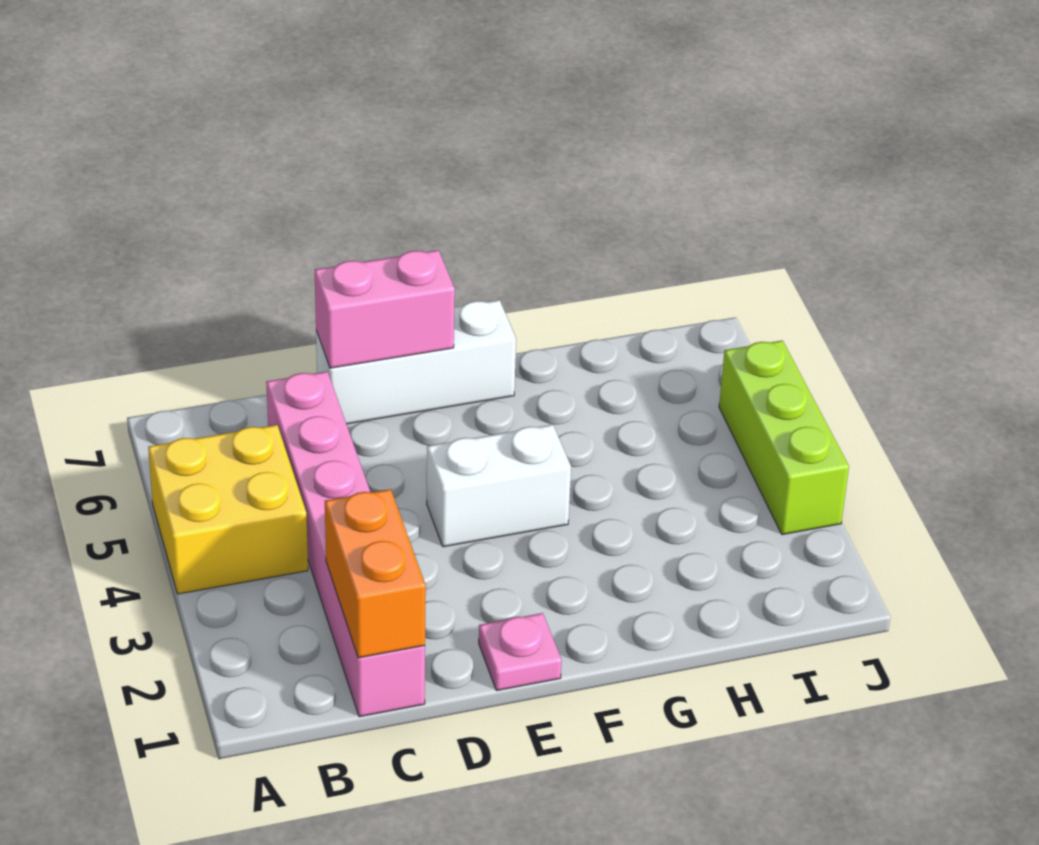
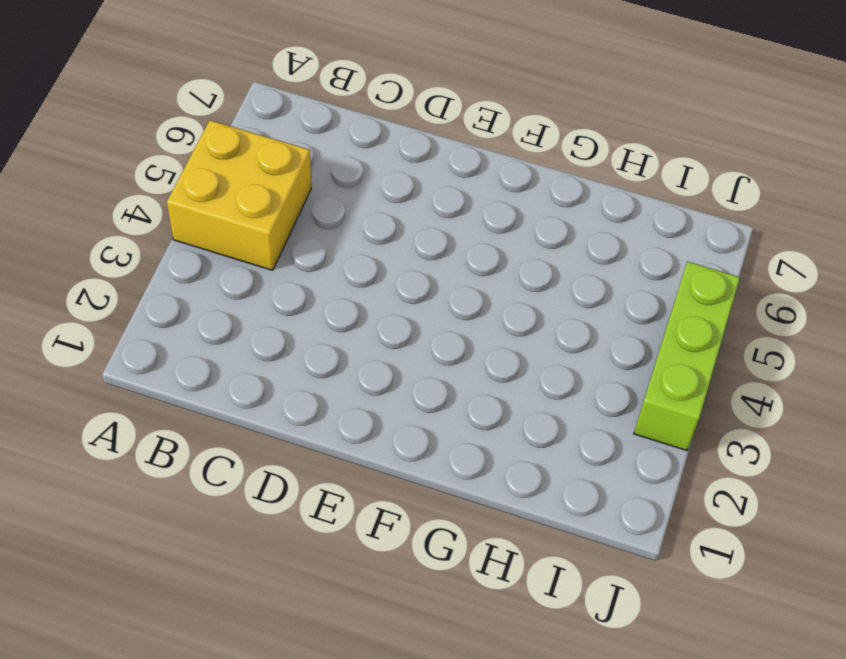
none -> pink 1x6 brick [266,372,425,717]
none -> white 1x3 brick [316,300,516,424]

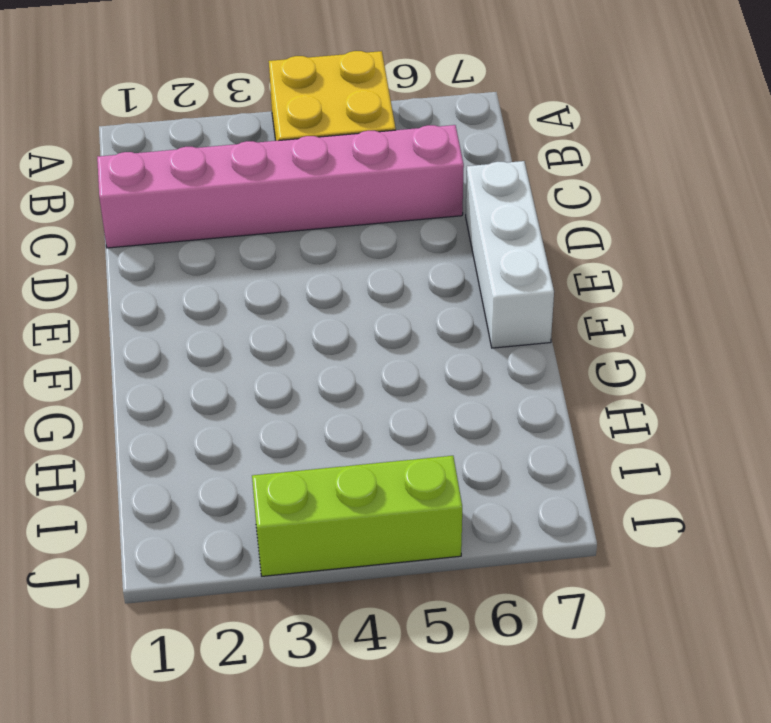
none -> pink 1x1 plate [479,613,562,691]
none -> white 1x2 brick [427,425,571,547]

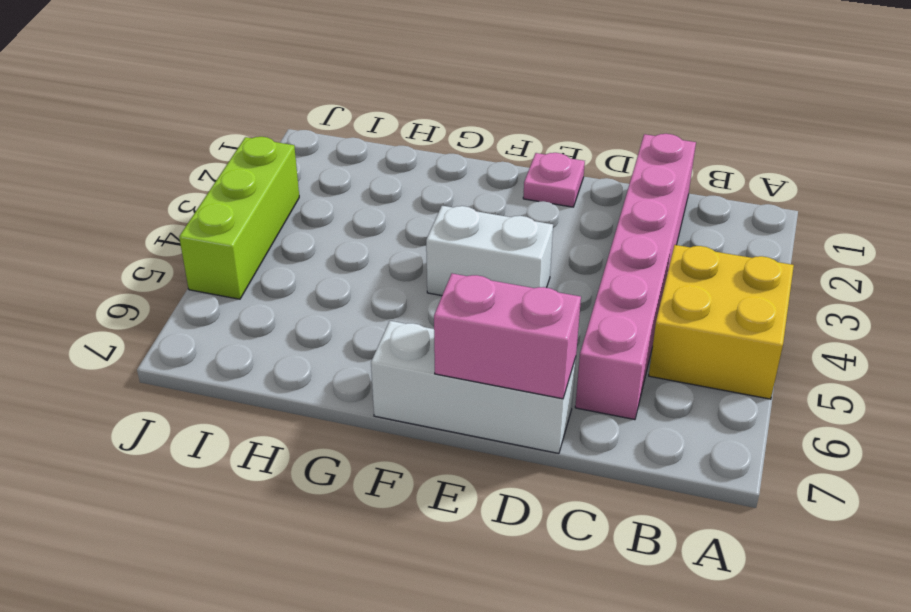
none -> orange 1x2 brick [325,489,426,658]

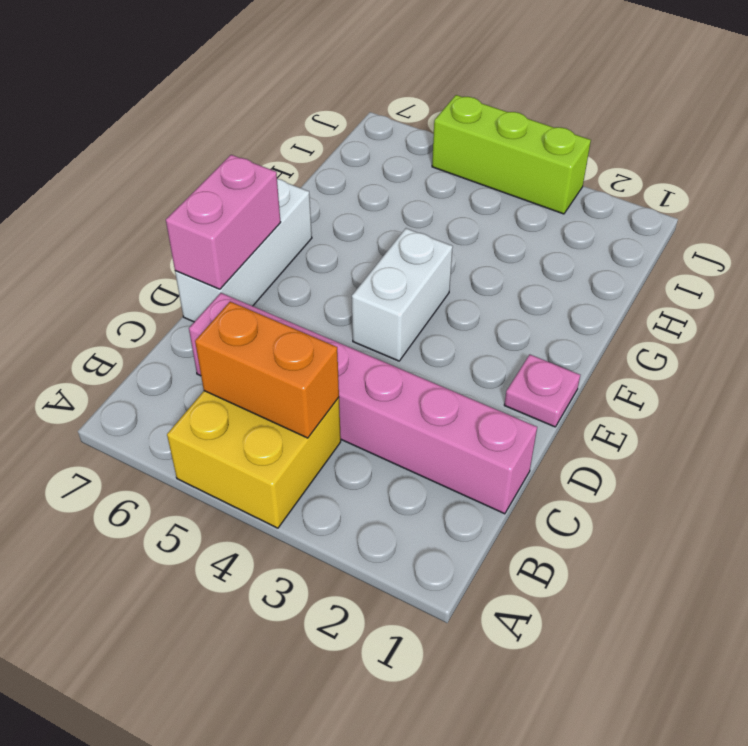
orange 1x2 brick [195,302,339,438] -> orange 1x2 brick moved to [325,489,426,658]

